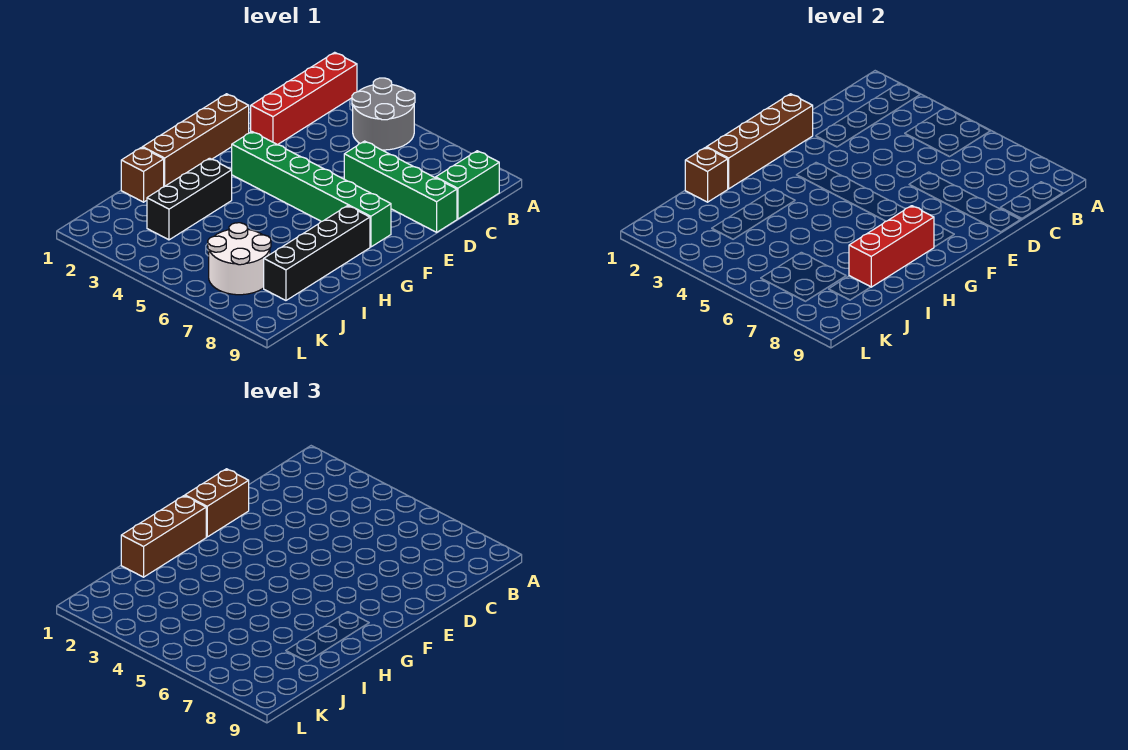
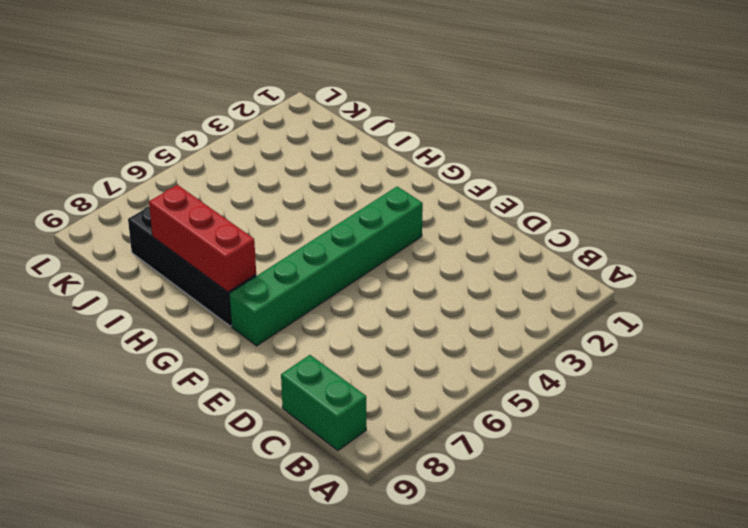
none -> red 1x4 brick [251,52,357,145]
none -> grey 2x2 round brick [352,78,415,150]
none -> green 1x4 brick [344,141,457,232]

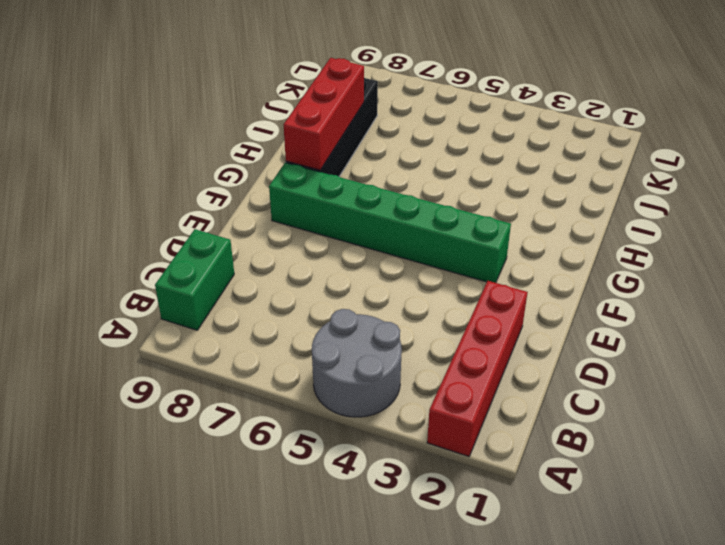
none -> green 1x4 brick [344,141,457,232]
none -> brown 1x4 brick [143,94,249,187]
none -> black 1x3 brick [147,158,232,240]

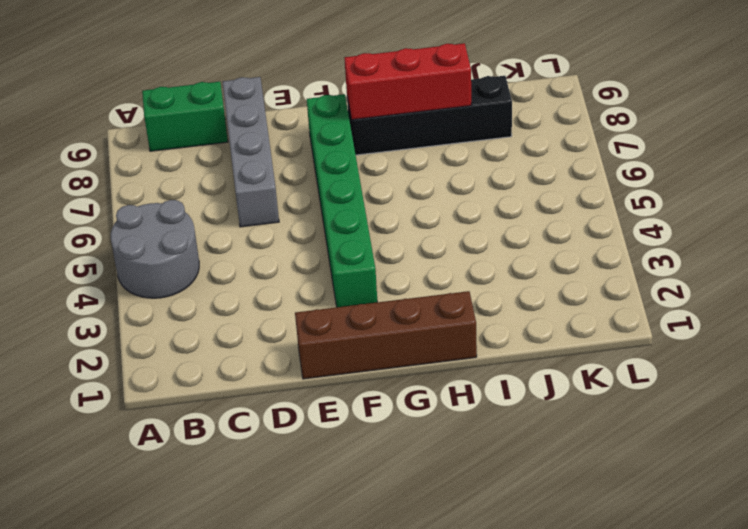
grey 1x4 brick [223,77,279,227] -> green 1x4 brick [344,141,457,232]
none -> red 1x4 brick [251,52,357,145]
none -> black 1x3 brick [147,158,232,240]
none -> brown 1x1 brick [121,147,164,202]

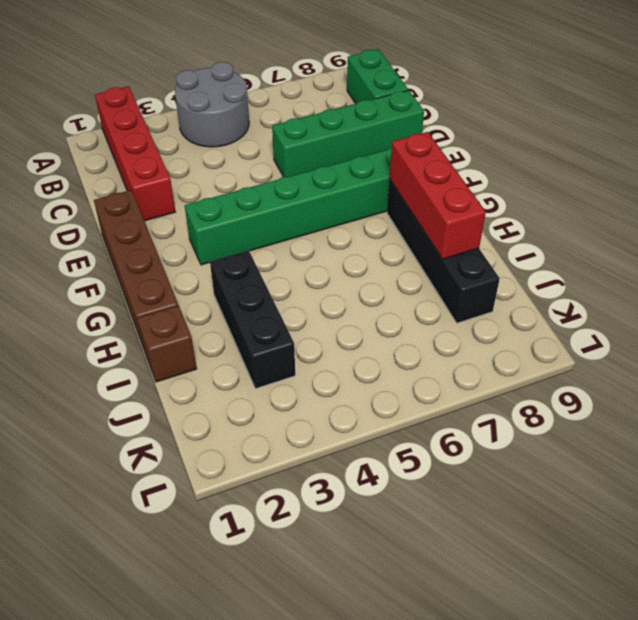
none -> white 2x2 round brick [208,223,271,295]
none -> brown 1x4 brick [707,94,813,189]
none -> brown 1x1 brick [685,147,728,202]

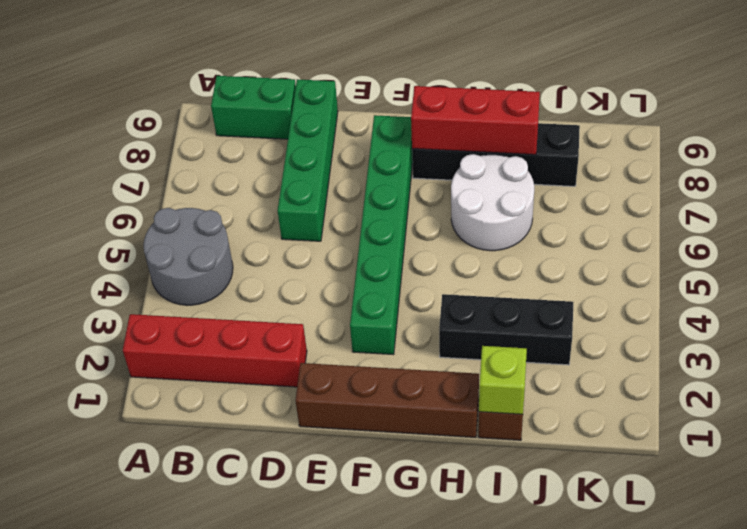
white 2x2 round brick [451,154,534,251] -> white 2x2 round brick moved to [208,223,271,295]
lime 1x1 brick [479,346,527,414] -> brown 1x1 brick [685,147,728,202]
none -> brown 1x4 brick [707,94,813,189]
none -> brown 1x2 brick [185,469,249,537]
none -> brown 1x3 brick [121,496,206,577]

